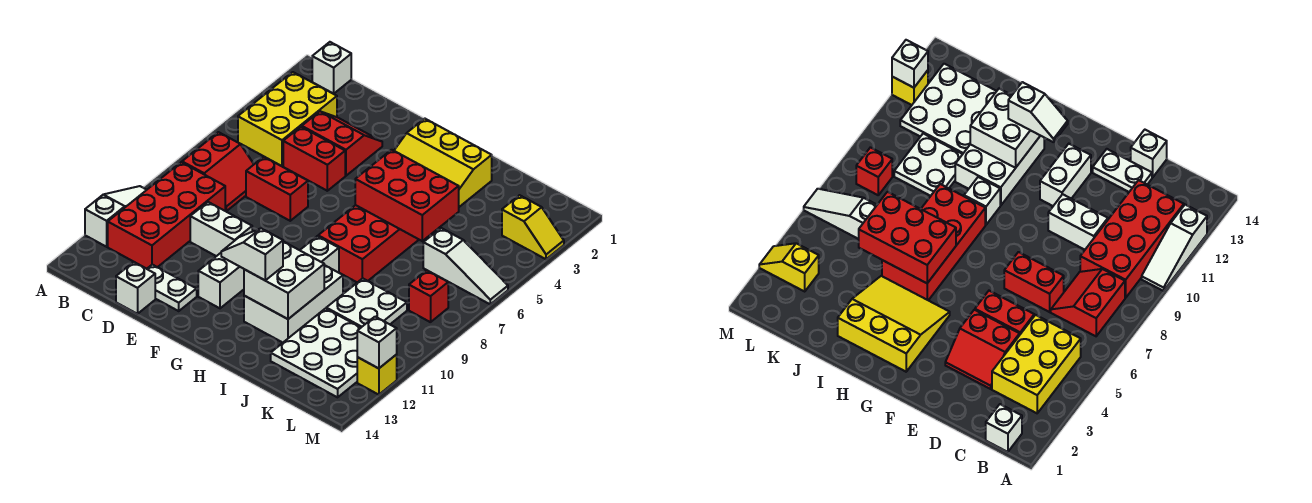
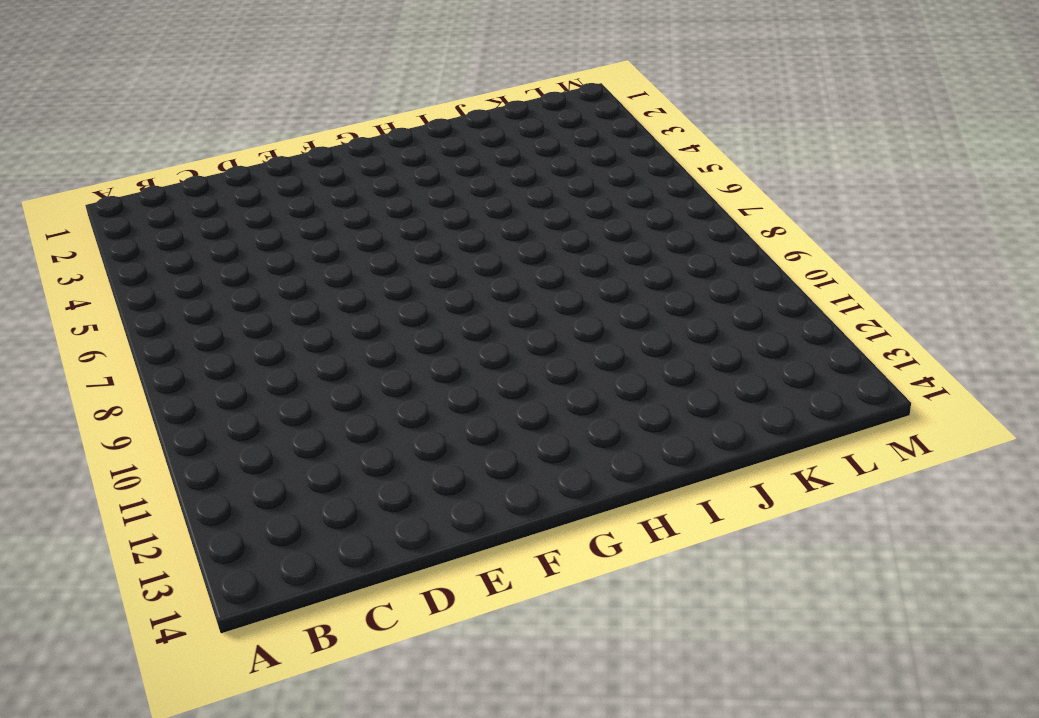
none -> white 1x3 slope [85,186,146,247]
none -> white 1x1 brick [312,42,351,94]
none -> yellow 2x3 brick [238,72,337,166]

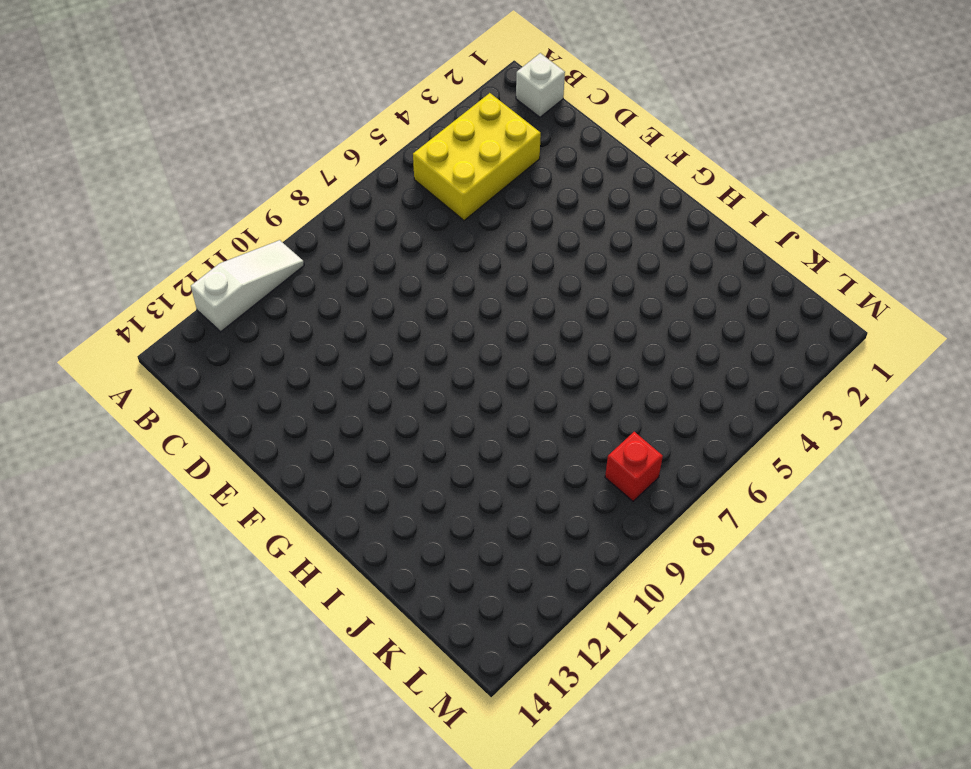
none -> red 2x2 slope [182,132,254,211]
none -> red 2x4 brick [108,162,225,269]
none -> red 2x2 slope [302,111,382,176]

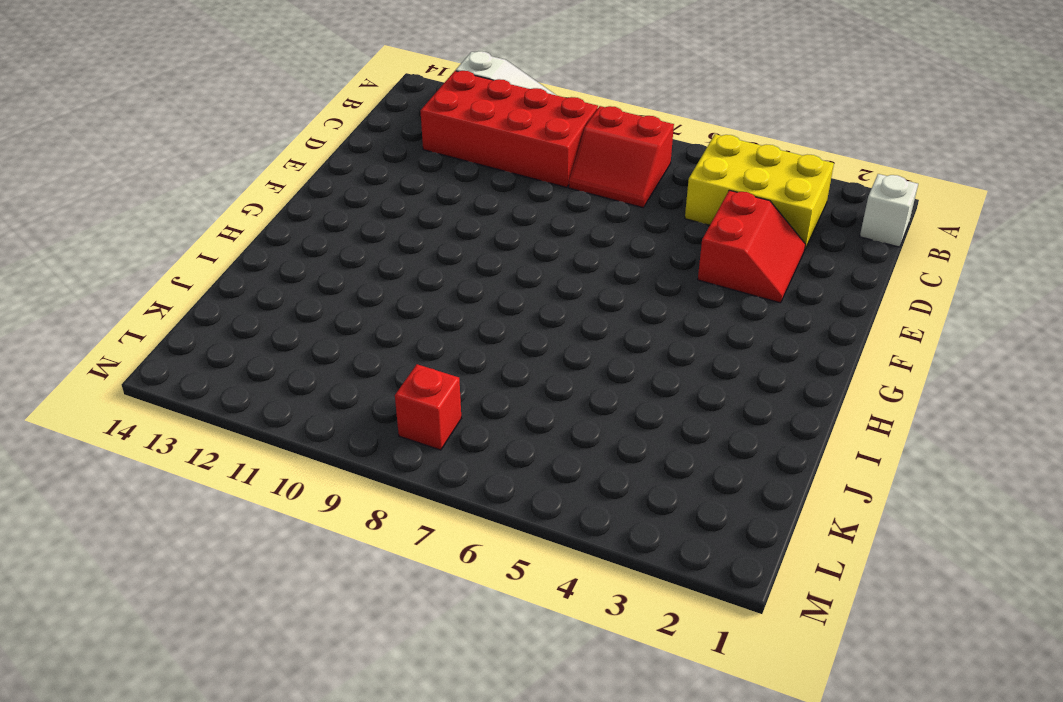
none -> red 1x2 brick [283,127,345,191]
none -> red 1x2 brick [246,157,308,221]
none -> white 1x2 brick [190,202,252,256]

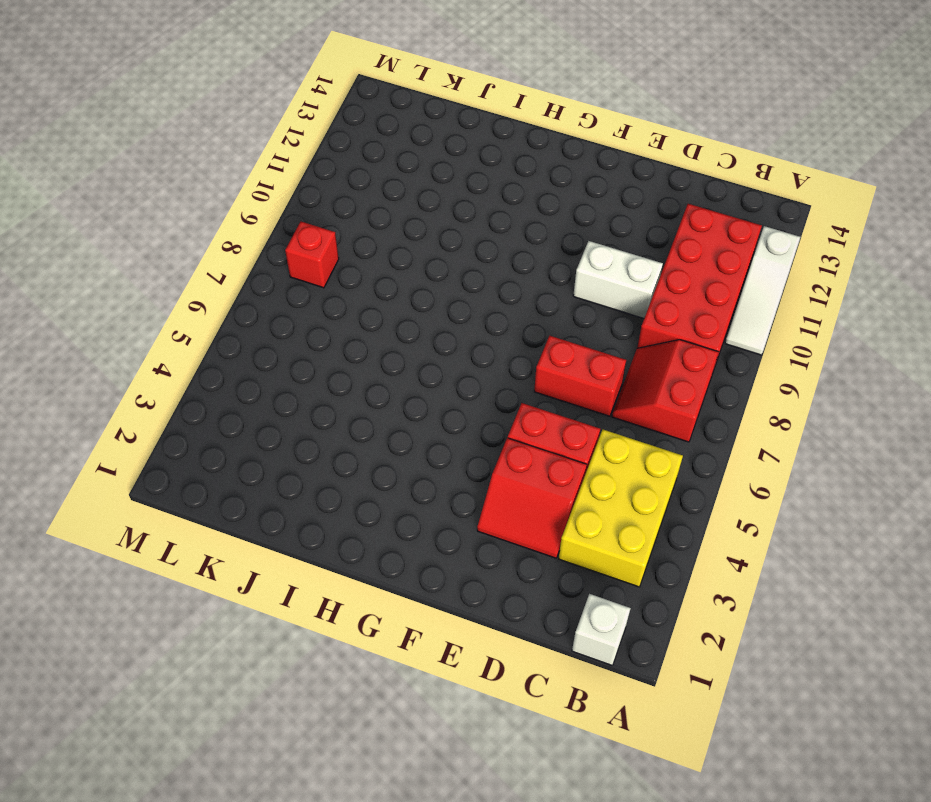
none -> white 1x2 plate [147,265,197,311]
none -> white 1x1 brick [116,262,155,314]
none -> white 1x2 brick [198,253,244,308]

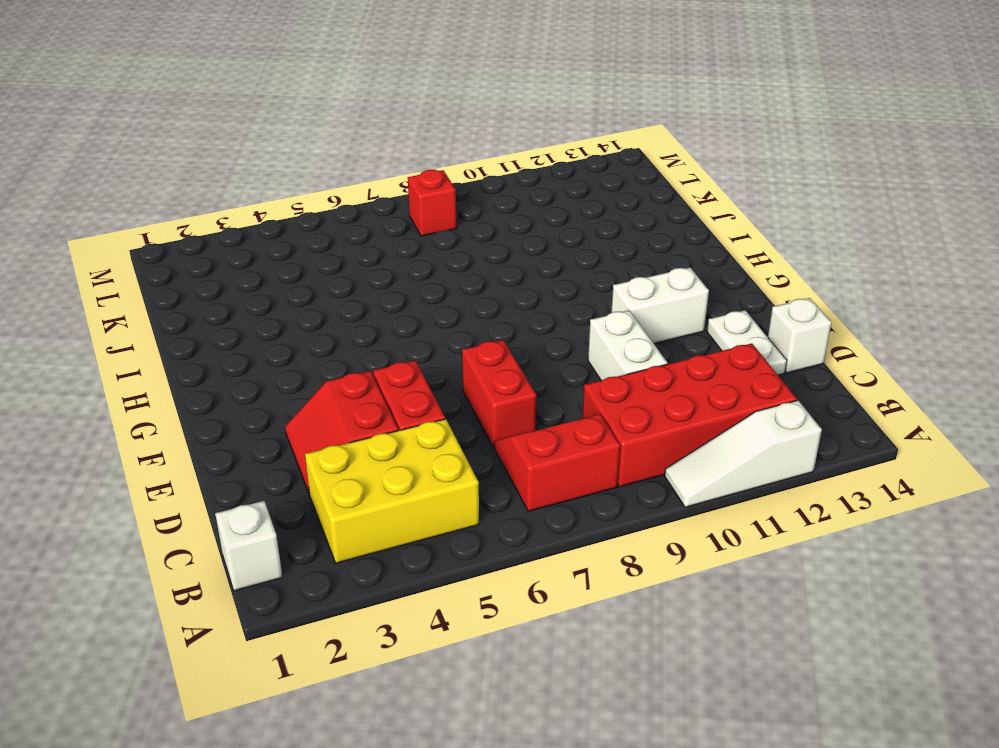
none -> yellow 3x3 slope [394,119,492,207]
none -> red 2x4 brick [318,205,419,282]
none -> white 1x1 brick [300,236,339,273]

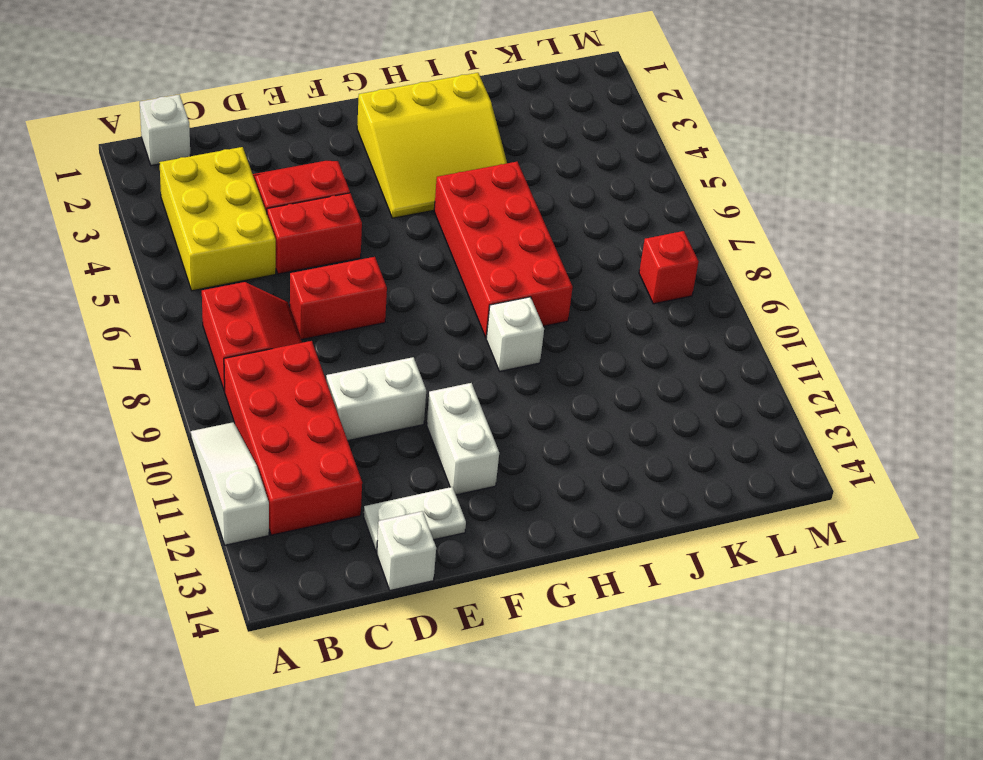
none -> white 2x3 brick [244,265,343,343]
none -> white 2x2 plate [326,278,407,327]
none -> white 3x3 plate [271,308,361,397]

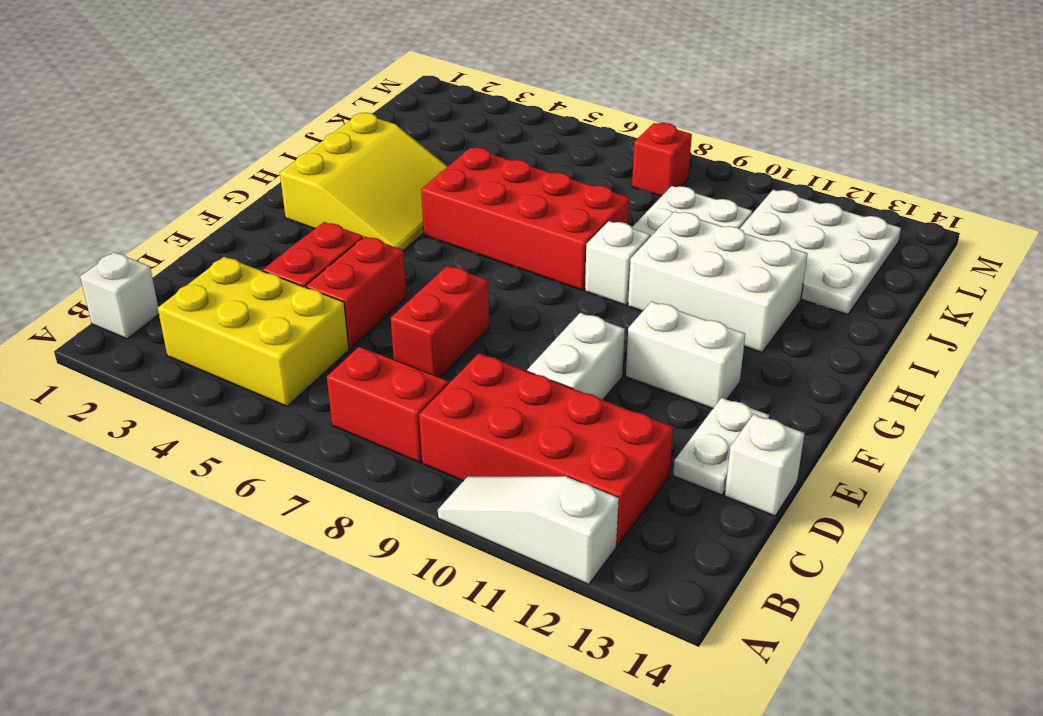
none -> white 1x3 slope [423,228,508,304]
none -> yellow 1x2 slope [502,195,564,259]
none -> yellow 1x1 brick [357,355,397,395]

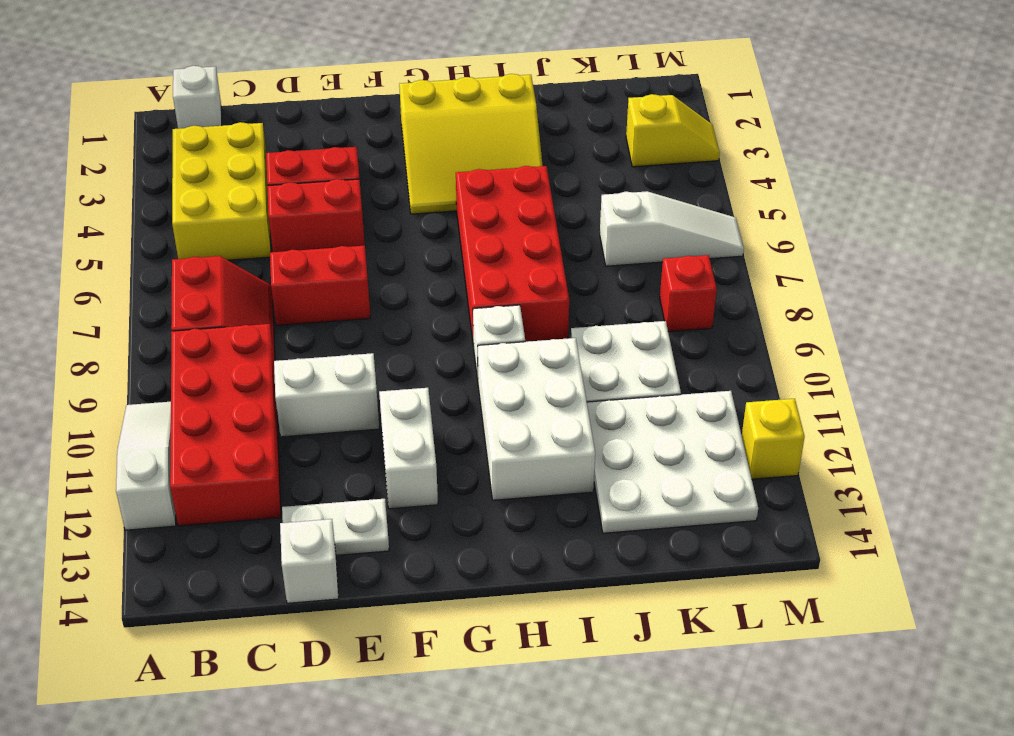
none -> red 2x3 brick [355,150,459,241]
none -> white 2x2 brick [244,242,324,319]
none -> white 1x1 brick [357,317,397,368]

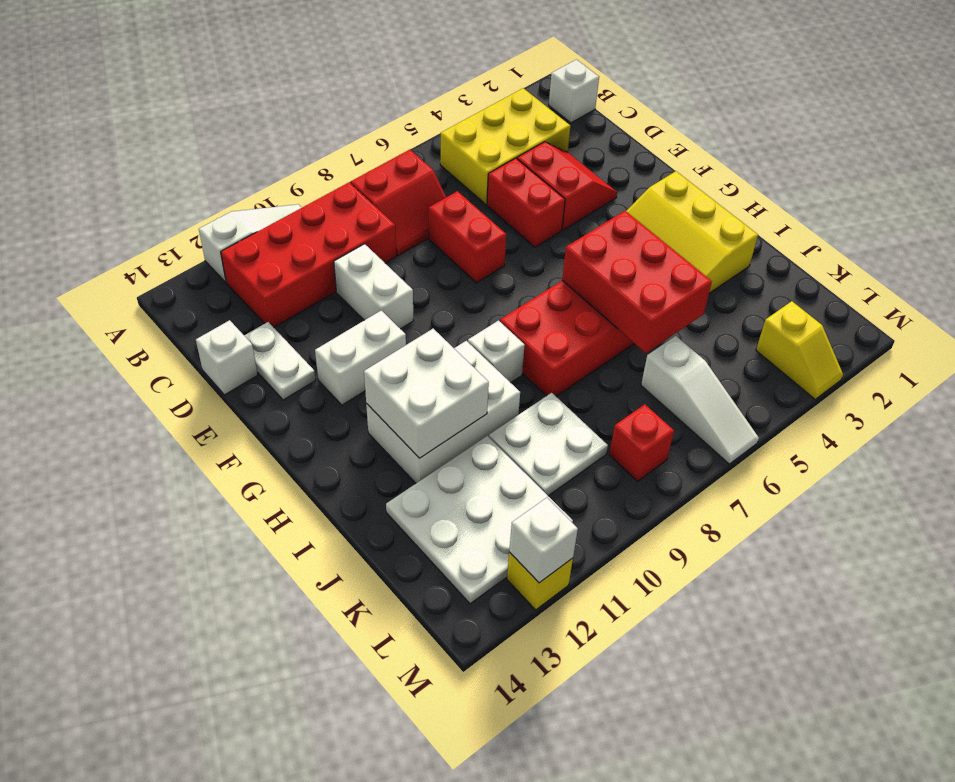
none -> white 1x2 slope [221,228,283,280]

